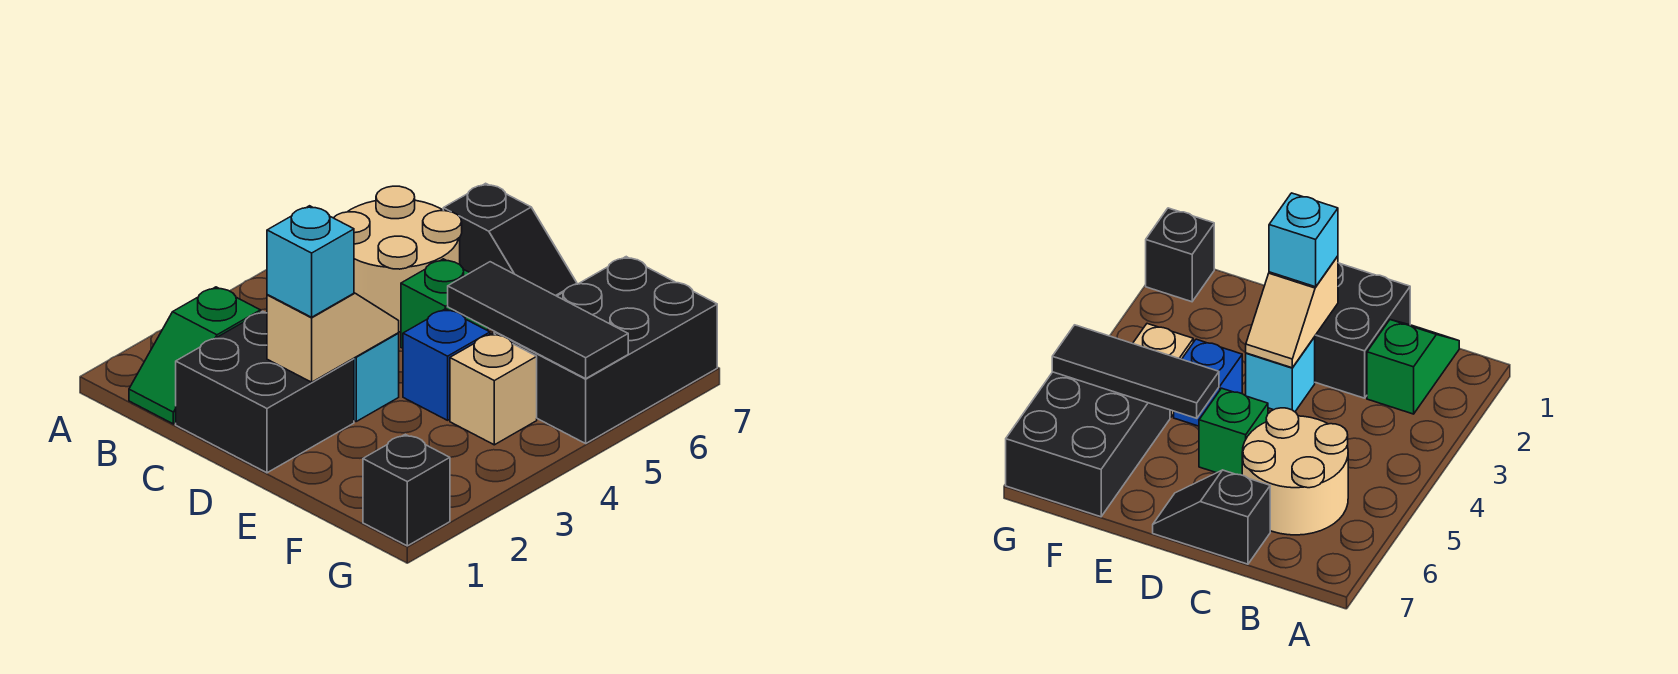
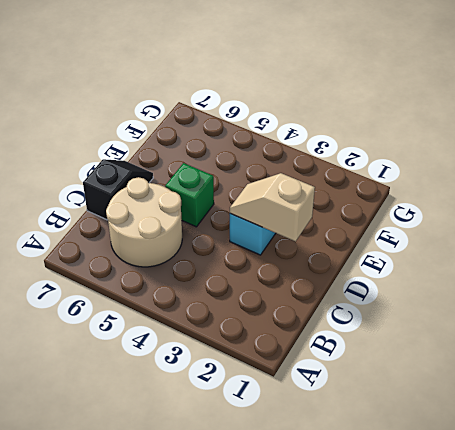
none -> green 1x2 slope [129,287,261,424]
none -> black 2x2 brick [176,311,354,473]
none -> blue 1x1 brick [403,309,490,420]

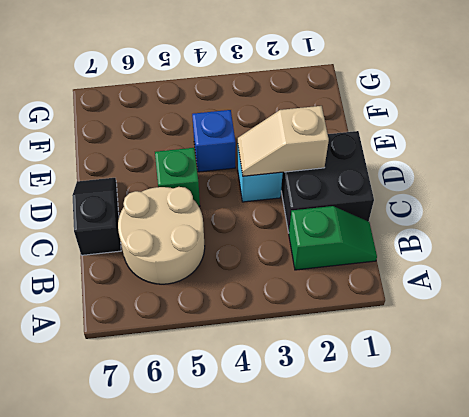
none -> tan 1x1 brick [450,333,537,445]
none -> black 2x3 brick [494,257,717,443]
none -> black 1x1 brick [363,434,450,546]

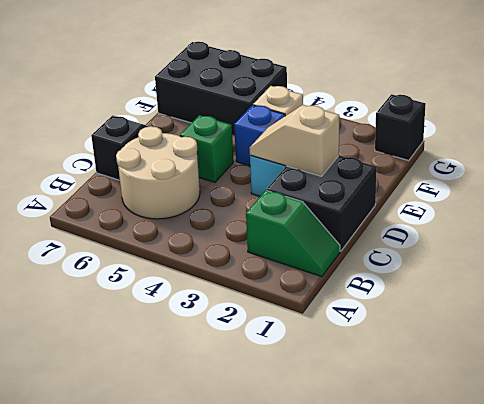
none -> black 1x3 tile [448,262,628,379]
none -> cyan 1x1 brick [267,206,354,317]

